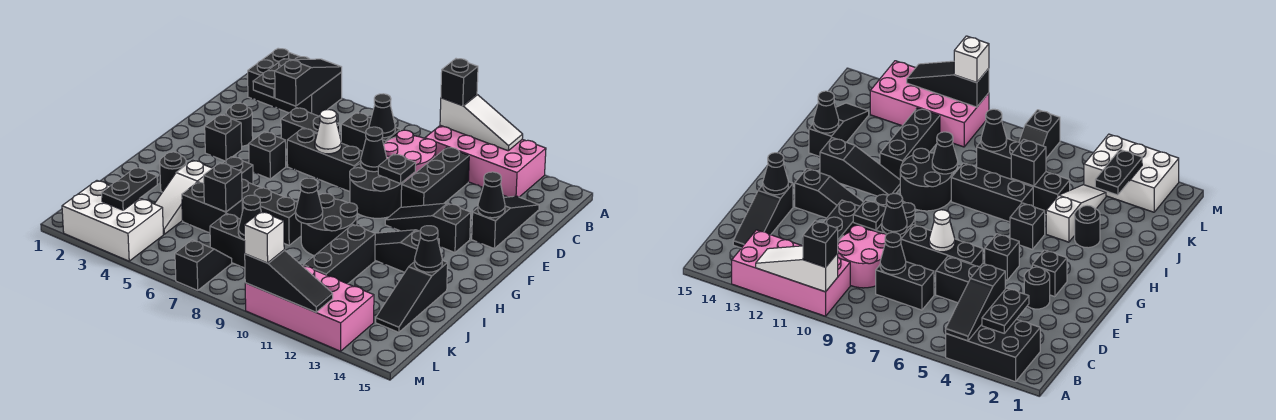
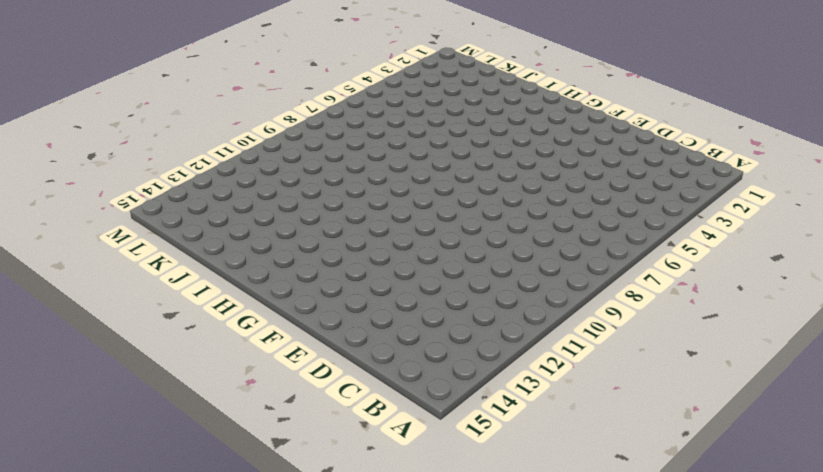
none -> black 2x3 brick [248,49,342,116]
none -> pink 2x4 brick [425,125,546,197]
none -> black 1x2 brick [341,113,400,151]
none -> pink 2x2 round brick [384,130,436,181]

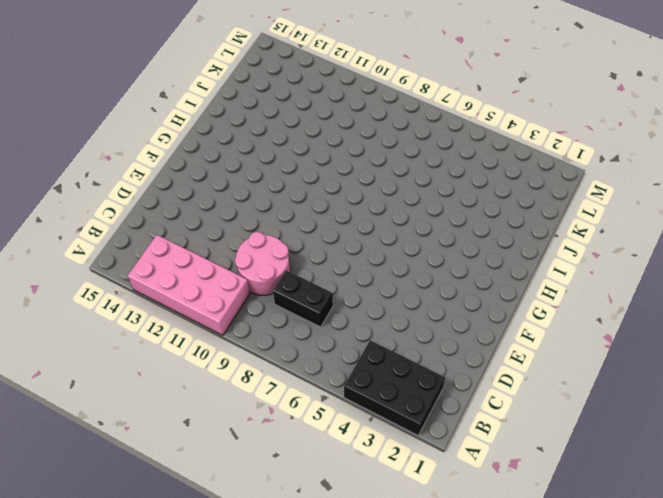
none -> black 1x3 brick [401,147,469,207]
none -> black 1x3 slope [472,196,539,248]
none -> black 1x2 brick [281,108,340,148]
none -> black 1x1 round brick [226,103,253,146]

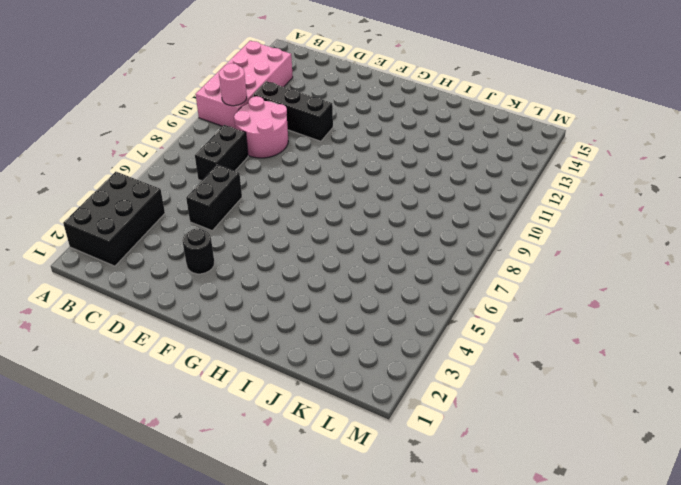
pink 1x1 round brick [219,63,247,106] -> none
none -> black 1x3 slope [472,196,539,248]
none -> black 1x3 brick [287,128,363,192]
none -> black 2x2 round brick [350,164,405,218]
none -> black 1x1 brick [205,115,242,161]

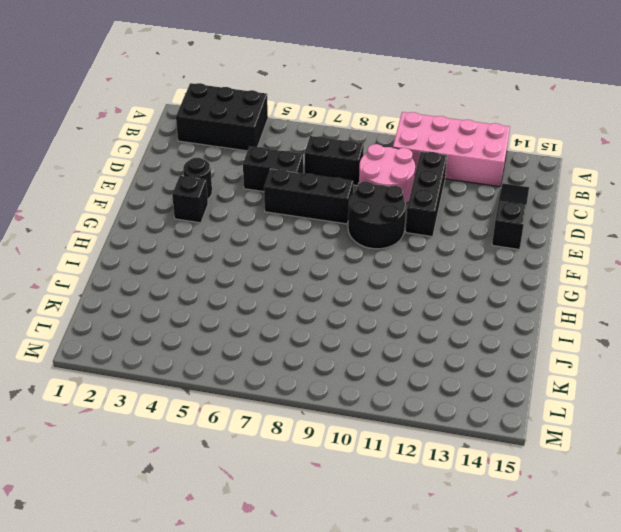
none -> black 1x1 brick [249,132,286,179]
none -> black 1x3 slope [385,203,471,253]
none -> black 1x1 brick [222,157,253,184]
none -> black 2x2 round brick [301,193,358,256]

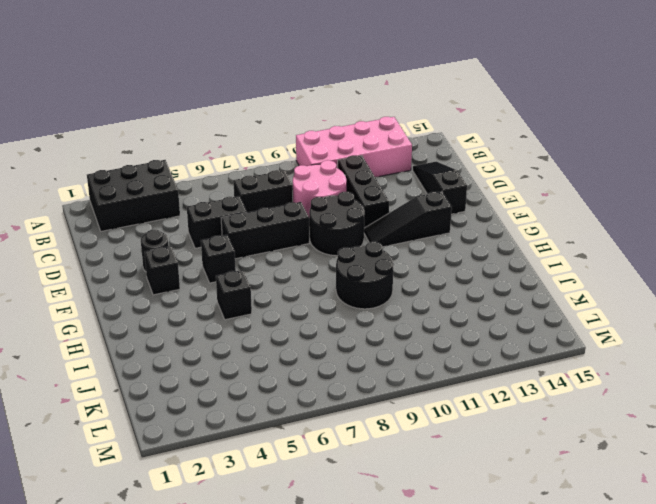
none -> black 1x3 slope [375,230,439,272]
none -> black 1x1 round brick [160,152,186,192]
none -> white 1x3 slope [155,160,212,234]
none -> black 1x3 brick [242,179,301,245]

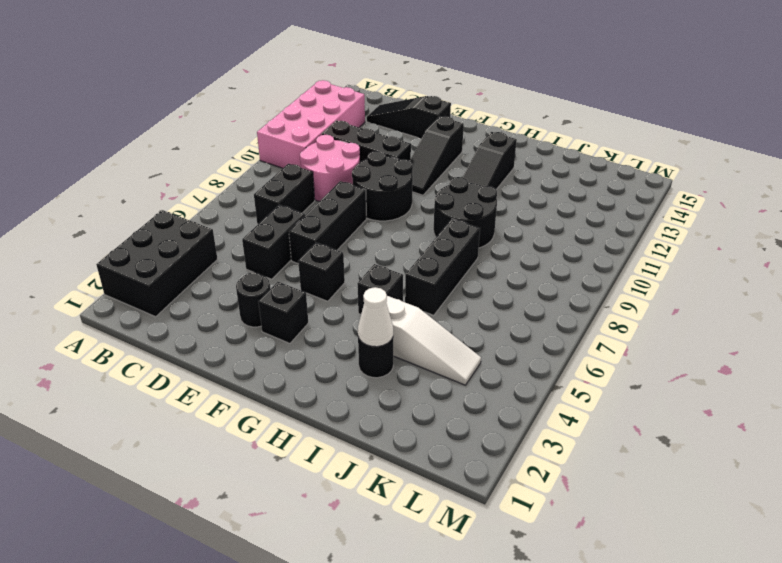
white 1x1 cone [358,287,393,347] -> white 1x1 cone moved to [315,110,341,154]
none -> black 1x3 brick [303,225,375,284]
none -> black 1x3 slope [376,260,448,332]
none -> black 1x2 brick [182,182,242,233]
none -> black 1x2 brick [210,213,245,268]

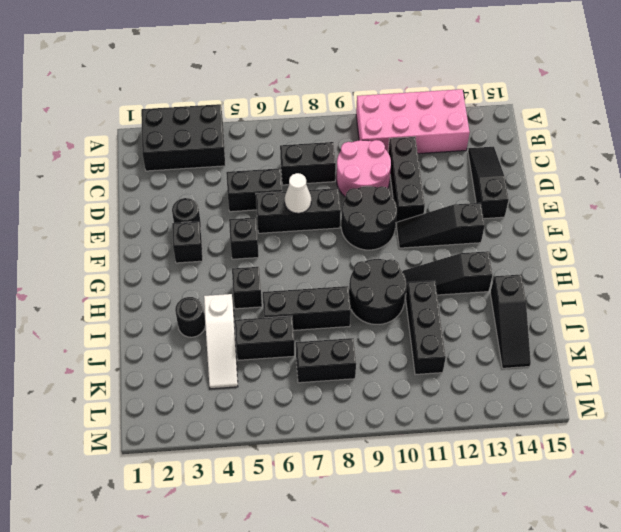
none -> white 2x3 brick [62,181,163,261]
none -> black 1x2 slope [175,240,232,290]
none -> pink 2x4 brick [245,265,374,351]
none -> black 1x3 slope [275,59,342,106]

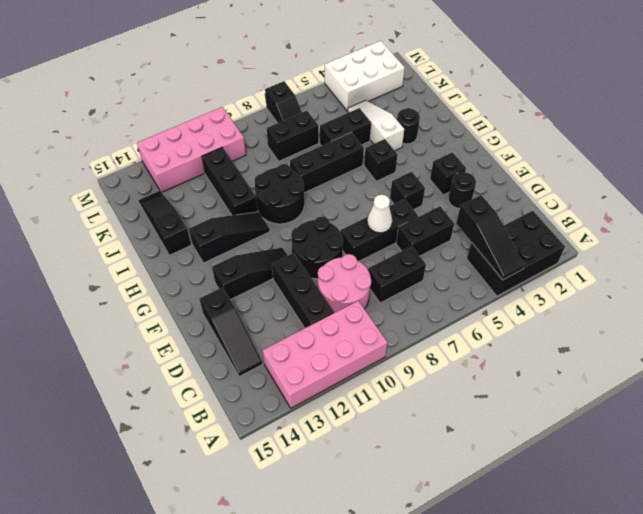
none -> white 1x3 slope [440,95,523,151]
none -> black 1x2 plate [253,59,290,98]
none -> black 1x1 cone [369,94,395,138]
none -> black 1x1 cone [360,127,387,172]

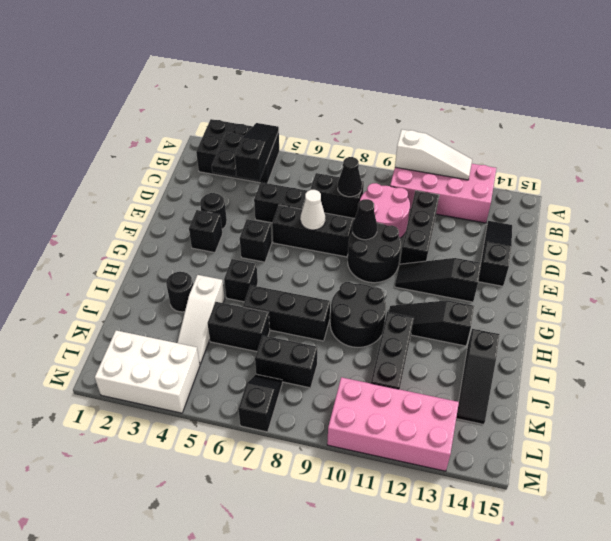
none -> black 1x1 plate [378,154,416,184]
none -> black 1x1 cone [478,172,505,218]
none -> black 1x1 cone [295,178,323,224]
none -> black 1x1 cone [414,226,442,272]

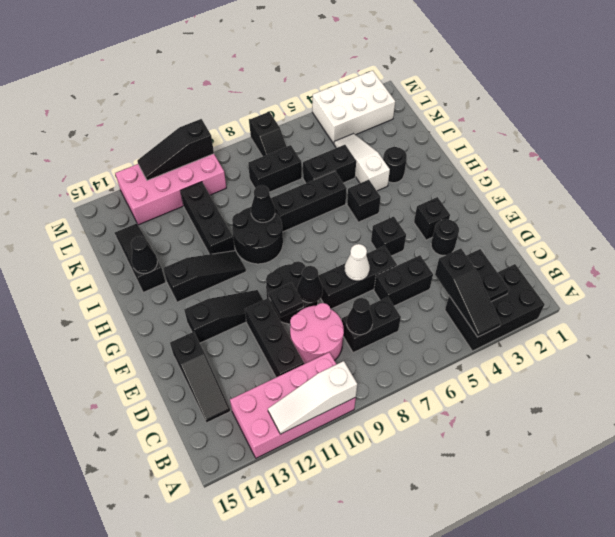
none -> black 1x1 cone [478,172,505,218]
none -> black 1x1 brick [204,163,242,212]
none -> black 1x2 plate [102,168,157,210]
none -> black 1x1 cone [238,195,261,240]

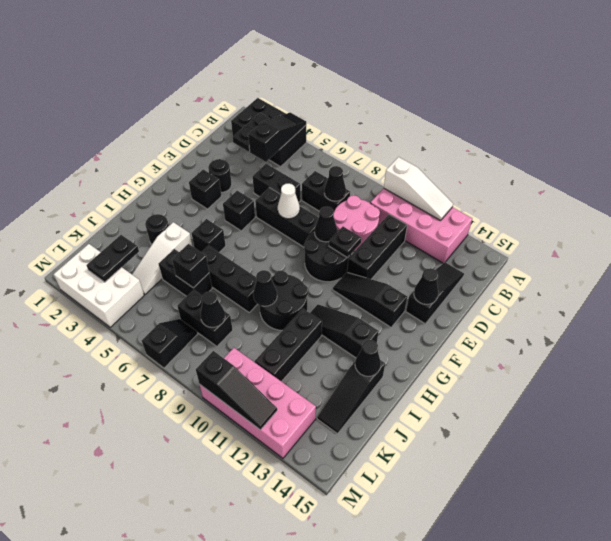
none -> black 1x1 brick [441,59,478,106]
none -> white 1x1 brick [244,212,284,263]

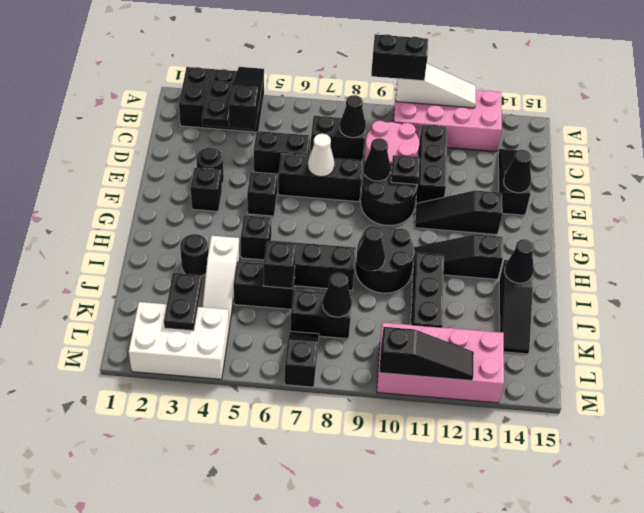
black 1x2 brick [371,34,428,81] -> black 1x1 brick [441,59,478,106]
none -> white 1x1 brick [244,212,284,263]

